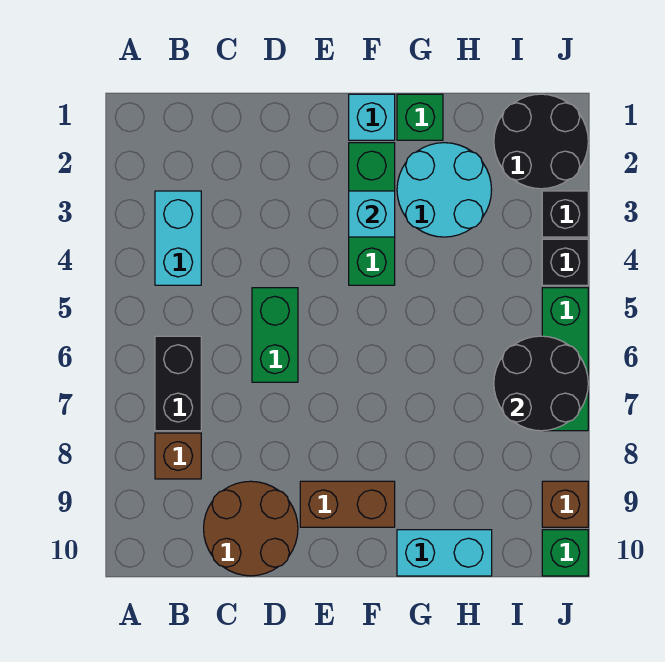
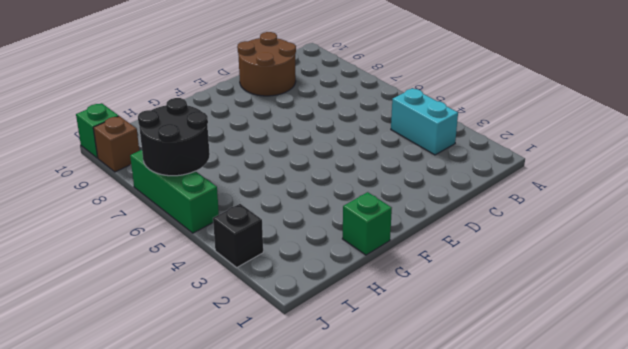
none -> black 1x2 brick [155,336,201,431]
none -> brown 1x1 brick [155,433,201,479]
none -> green 1x2 brick [252,288,298,382]

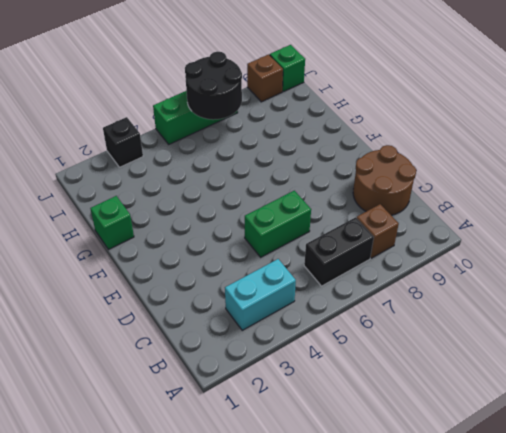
none -> brown 1x2 brick [300,481,395,527]
none -> cyan 1x1 brick [349,94,395,140]
none -> green 1x3 brick [349,143,395,285]

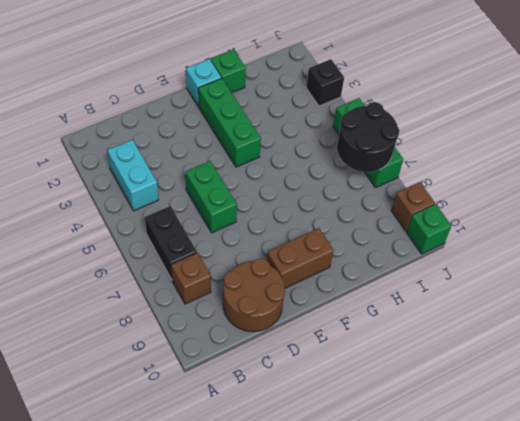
none -> cyan 2x2 round brick [397,143,492,237]
none -> cyan 1x2 brick [397,530,492,576]
none -> black 2x2 round brick [494,94,588,189]

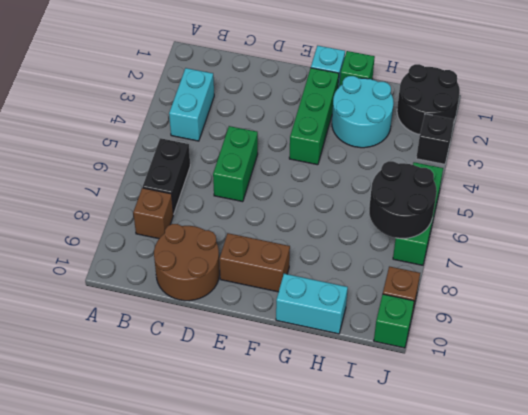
none -> black 1x1 brick [542,239,588,285]
none -> cyan 1x1 brick [349,191,395,237]

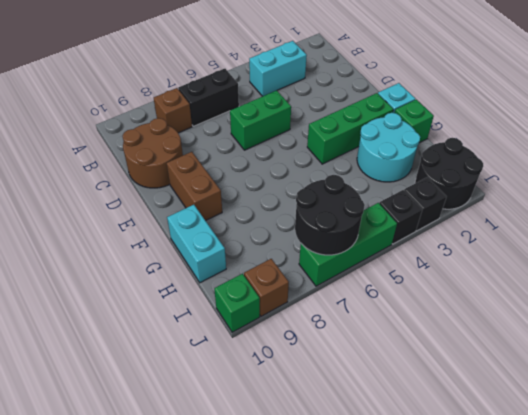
none -> cyan 1x1 brick [349,191,395,237]

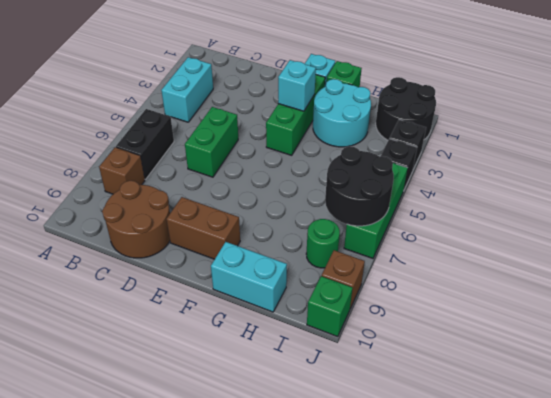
green 1x1 round brick [306,219,340,268] -> none

